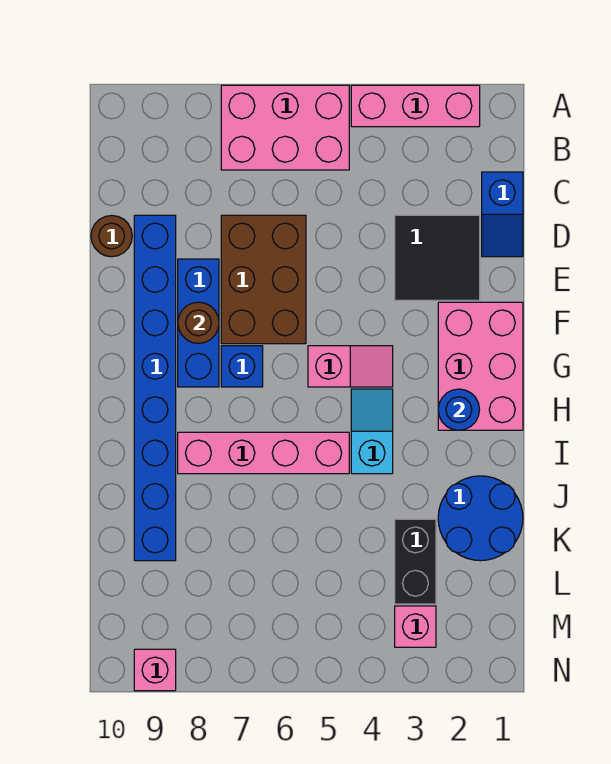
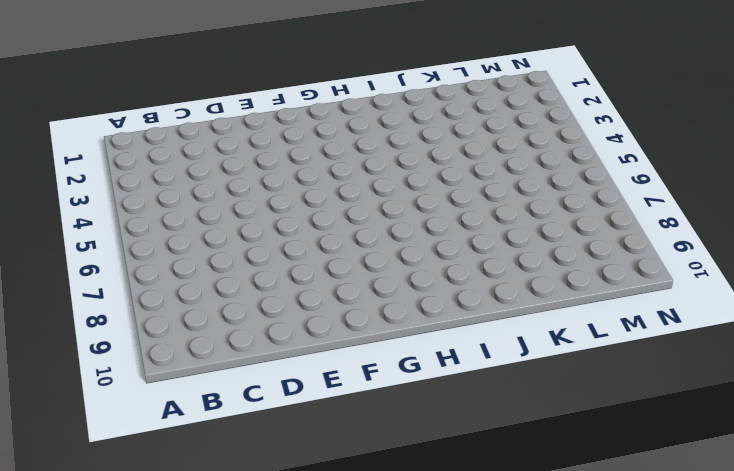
none -> pink 1x3 brick [351,85,480,127]
none -> pink 2x3 brick [221,85,349,170]
none -> blue 1x2 slope [482,172,523,257]

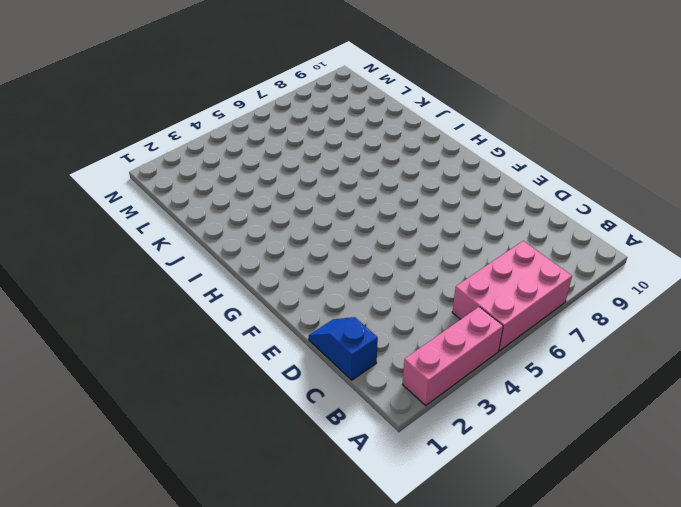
none -> black 2x2 tile [395,215,480,300]
none -> brown 2x3 brick [221,215,306,344]
none -> blue 1x8 brick [134,215,176,561]

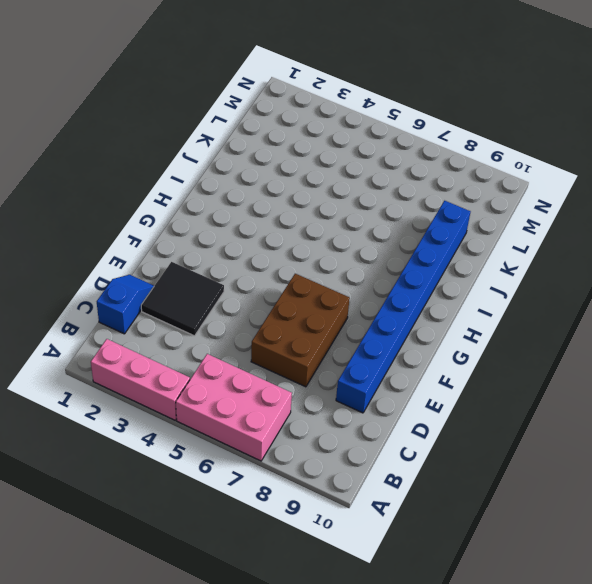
none -> brown 1x1 round brick [91,215,132,257]
none -> blue 1x3 brick [178,259,219,387]
none -> pink 2x3 brick [438,302,523,430]

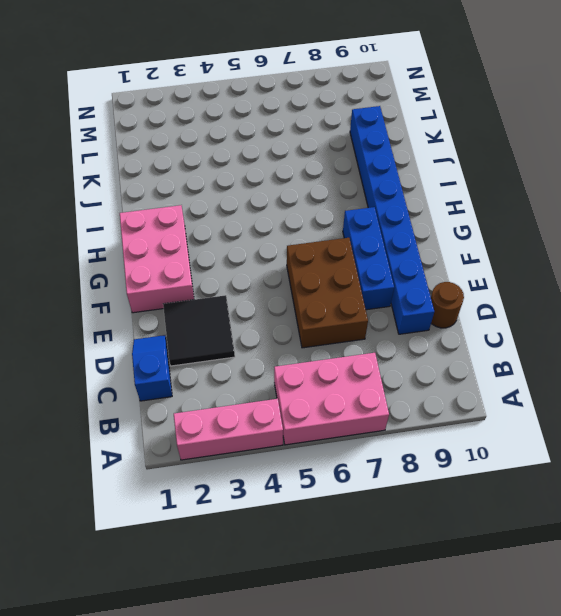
none -> pink 1x2 slope [308,346,393,387]
none -> blue 1x1 brick [221,346,263,387]
none -> cyan 1x2 slope [351,389,393,474]

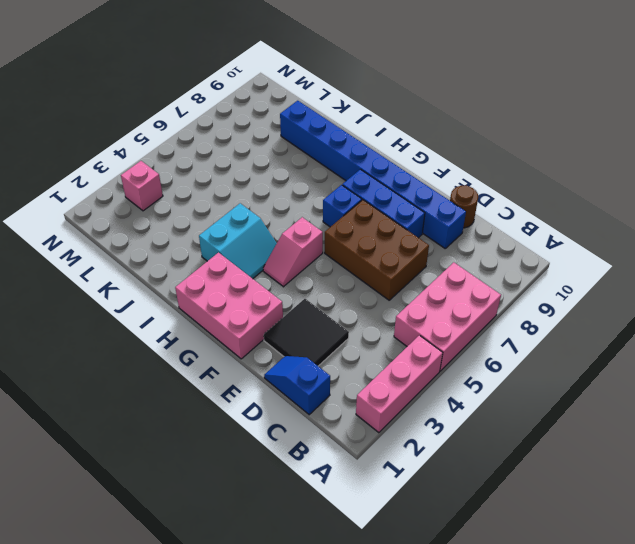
cyan 2x2 slope [199,203,277,279] -> cyan 1x2 slope [351,389,393,474]
none -> pink 1x4 brick [178,432,349,474]
none -> blue 2x2 round brick [438,476,523,561]
none -> black 1x2 brick [395,519,436,604]

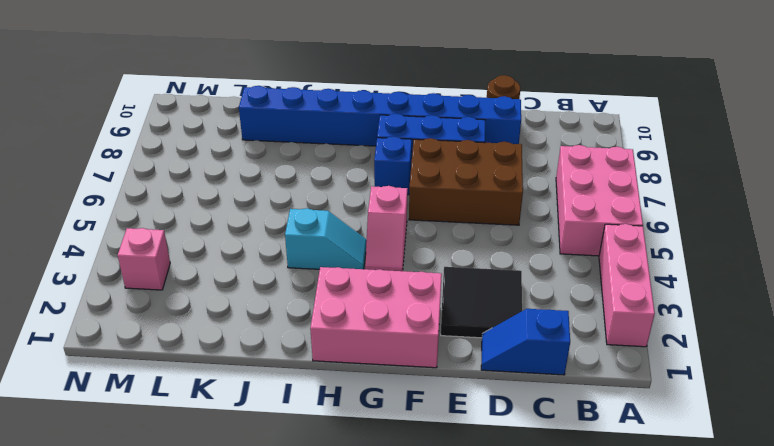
none -> pink 1x4 brick [178,432,349,474]
none -> blue 2x2 round brick [438,476,523,561]
none -> black 1x2 brick [395,519,436,604]

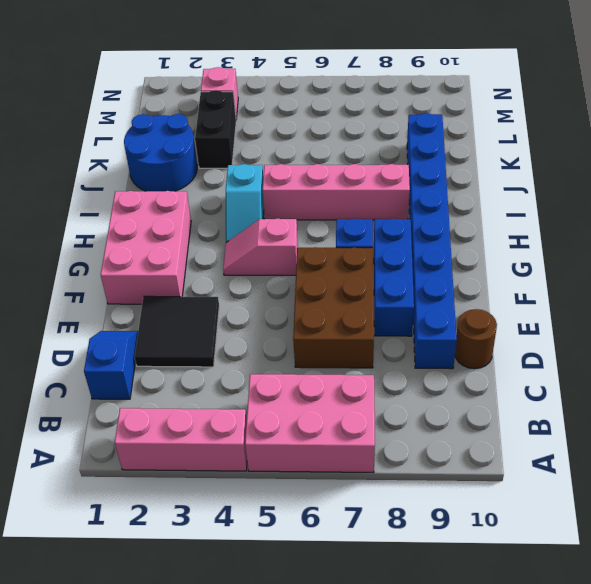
none -> pink 1x1 brick [134,649,176,691]
none -> brown 1x1 round brick [178,302,219,344]
none -> blue 1x1 round brick [438,389,479,430]

